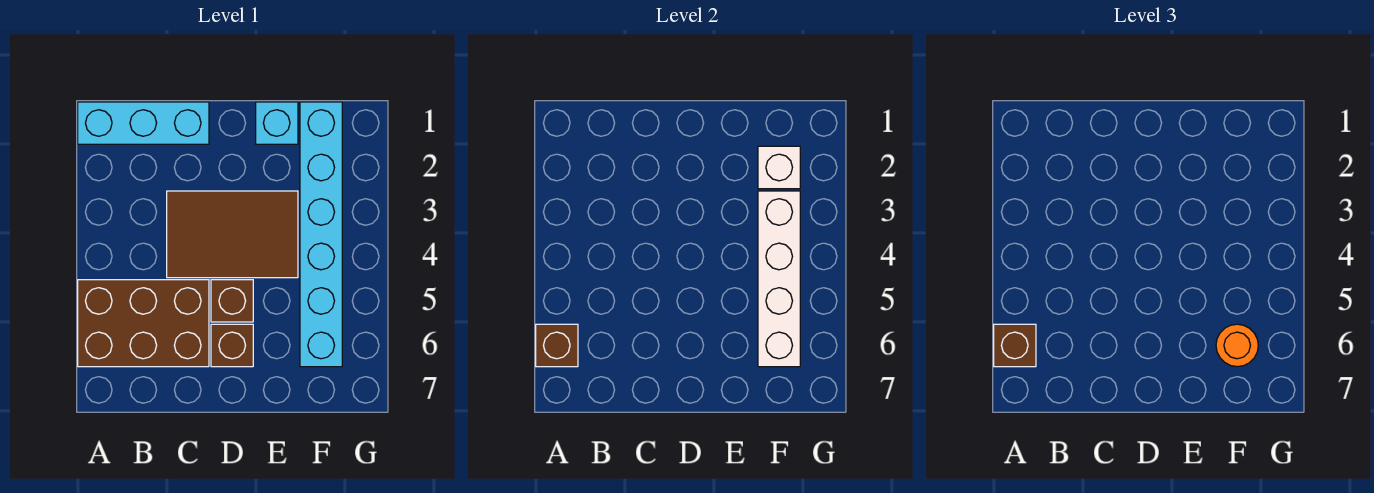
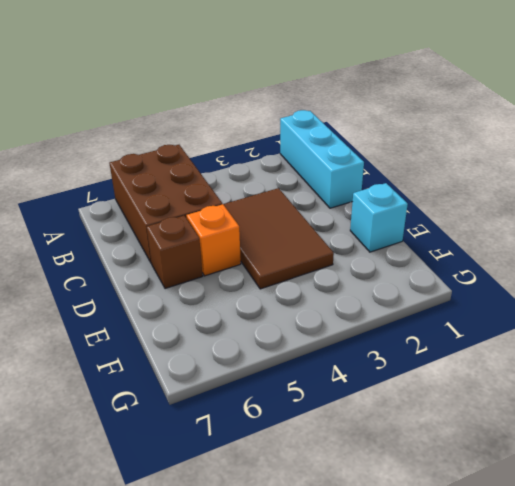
orange 1x1 brick [187,204,241,276] -> brown 1x1 brick [211,280,253,322]
none -> cyan 1x6 brick [300,102,342,367]
none -> brown 1x1 brick [536,324,578,367]
none -> white 1x1 brick [758,146,800,189]

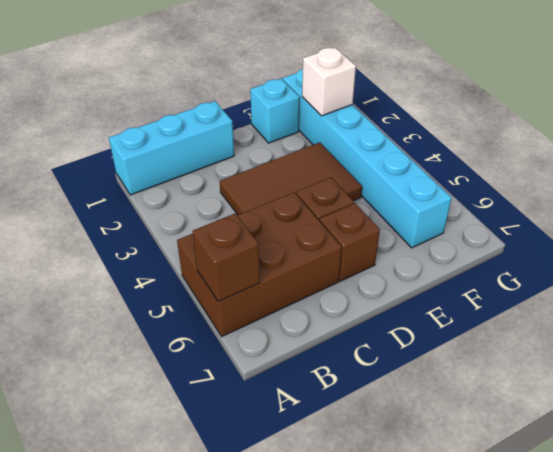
none -> white 1x4 brick [758,191,800,367]
none -> brown 1x1 brick [994,324,1036,367]
none -> orange 1x1 round brick [1216,324,1258,367]

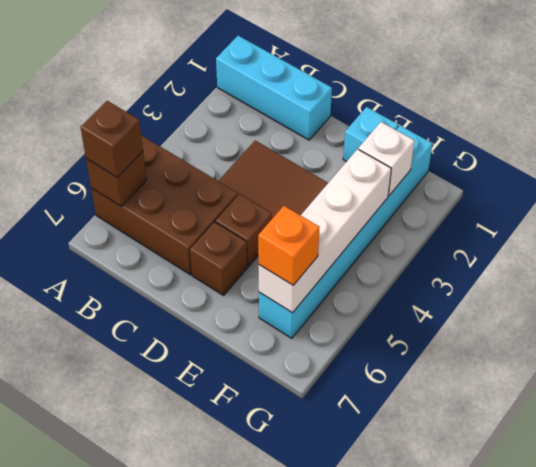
orange 1x1 brick [258,206,319,285] -> orange 1x1 round brick [1216,324,1258,367]

